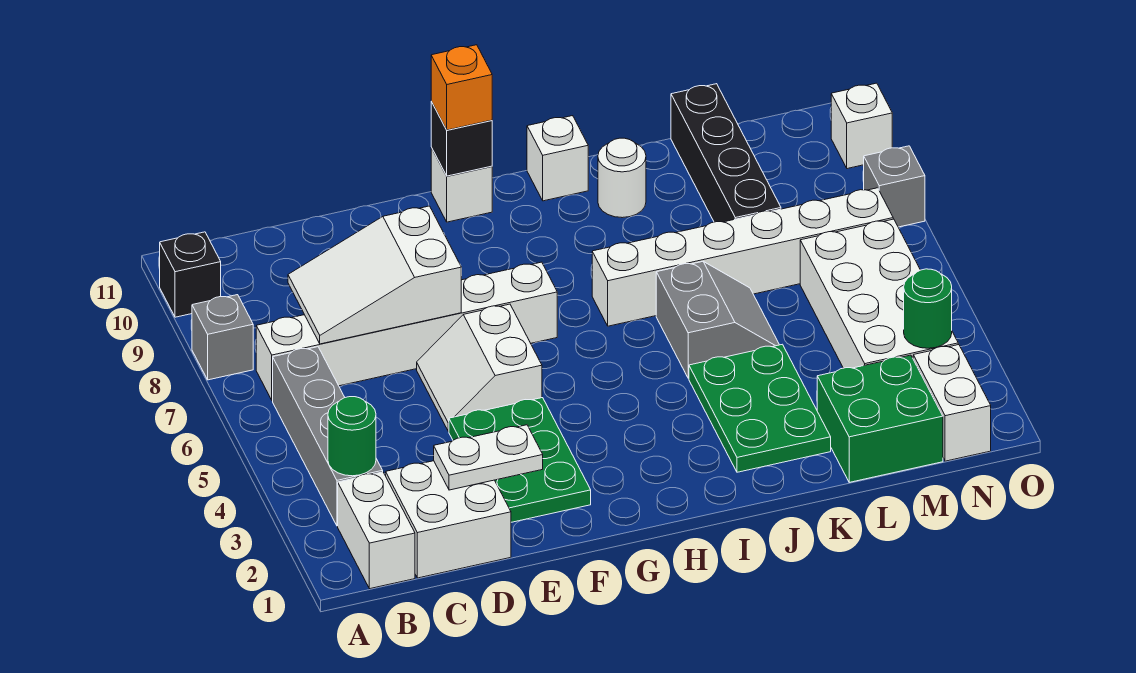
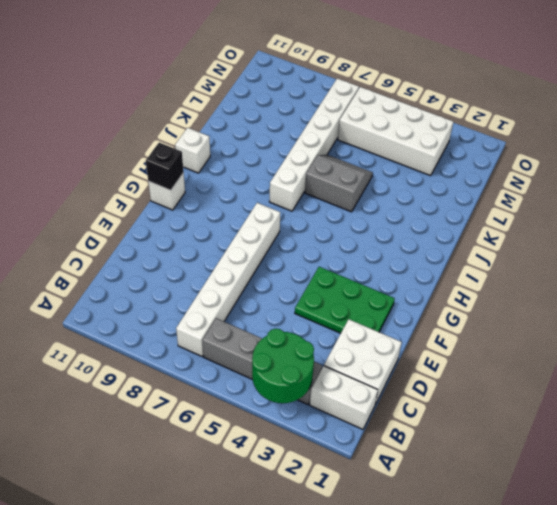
green 2x2 round brick [252,329,314,403] -> green 1x1 round brick [328,397,376,476]
none -> grey 1x1 brick [192,295,253,380]
none -> black 1x1 brick [160,232,221,317]
none -> white 2x2 slope [417,304,542,431]

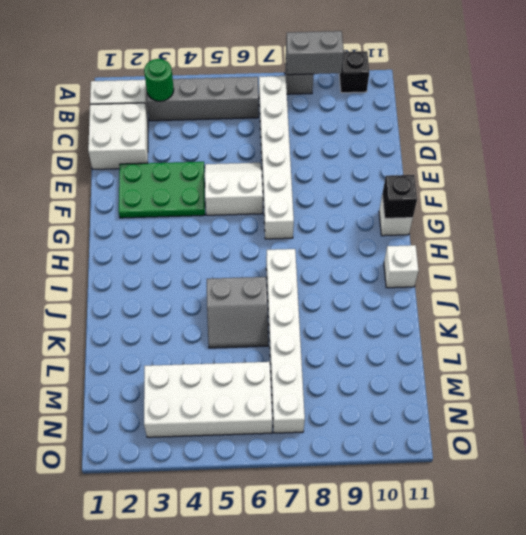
grey 1x2 brick [286,31,344,75] -> none
none -> green 2x3 plate [689,344,831,472]
none -> white 1x1 round brick [598,138,646,218]
none -> green 2x2 brick [817,355,943,482]

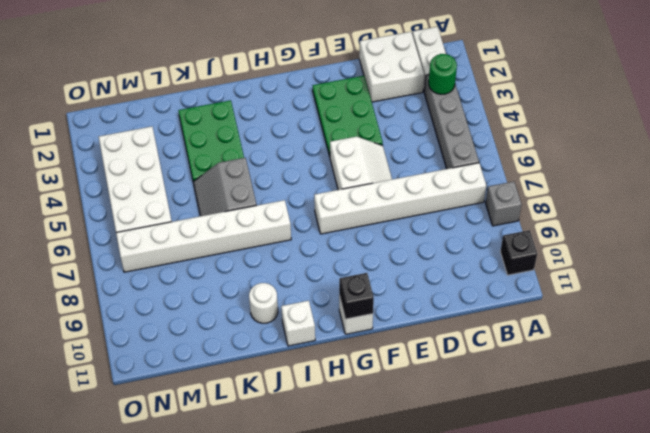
none -> green 2x2 brick [817,355,943,482]
none -> black 1x4 brick [671,84,781,222]
none -> white 1x2 brick [913,345,991,461]

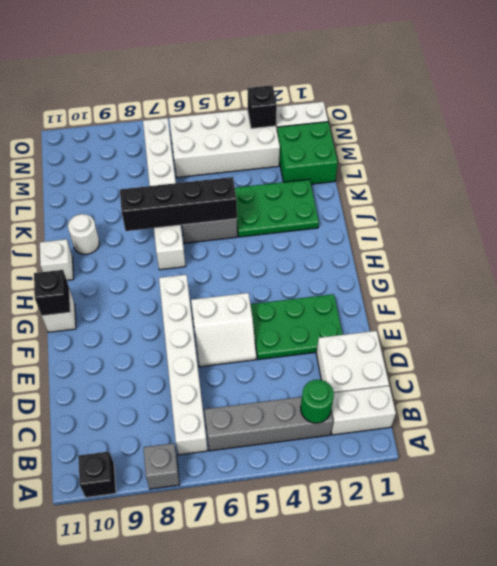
black 1x4 brick [120,177,237,231] -> black 1x4 brick moved to [671,84,781,222]
black 1x1 brick [247,85,277,128] -> green 1x1 round brick [904,269,952,348]
none -> grey 1x1 brick [864,146,925,227]
none -> white 1x1 brick [831,83,892,169]
none -> white 2x3 slope [288,206,461,344]

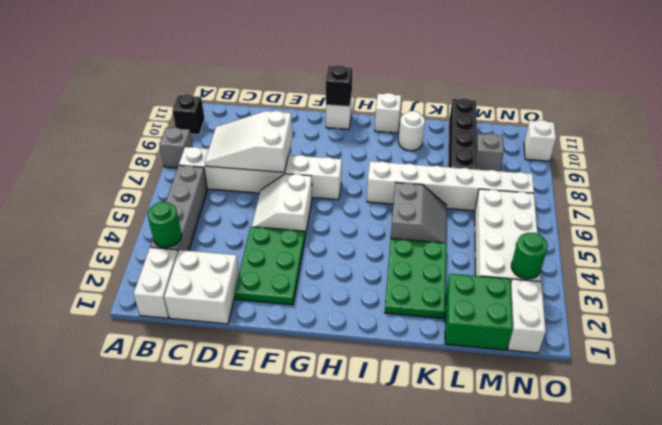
grey 1x1 brick [477,133,504,171] -> grey 1x1 brick moved to [864,146,925,227]
none -> white 1x2 plate [434,425,543,490]
none -> orange 1x1 brick [431,45,492,130]

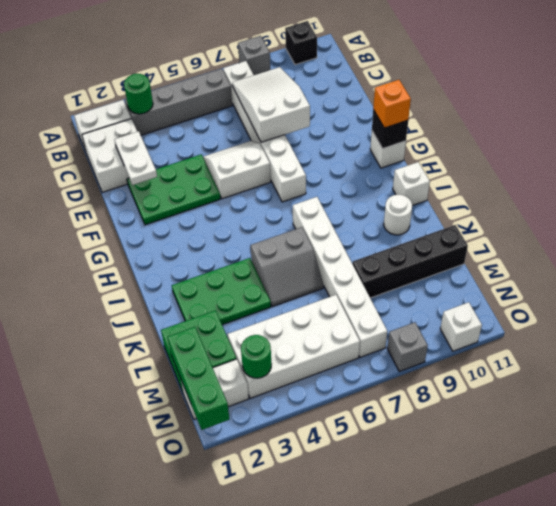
green 1x3 brick [168,327,229,430] -> none

